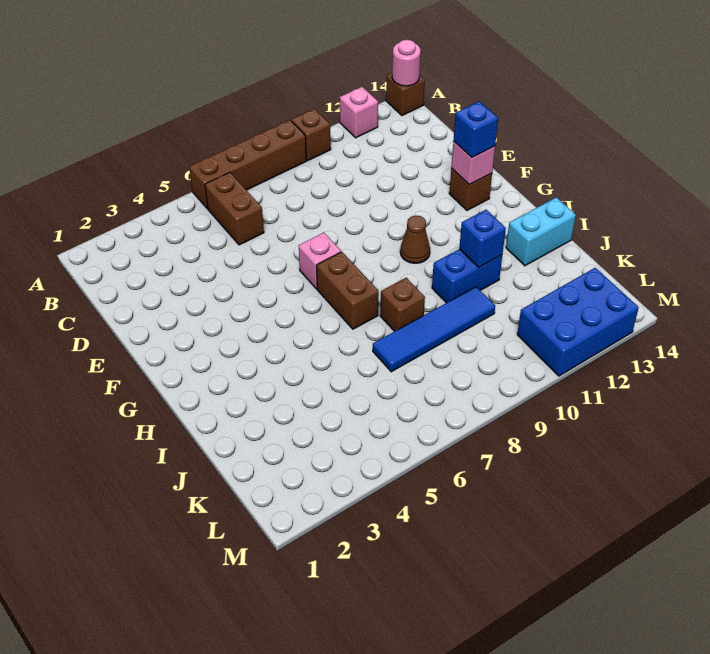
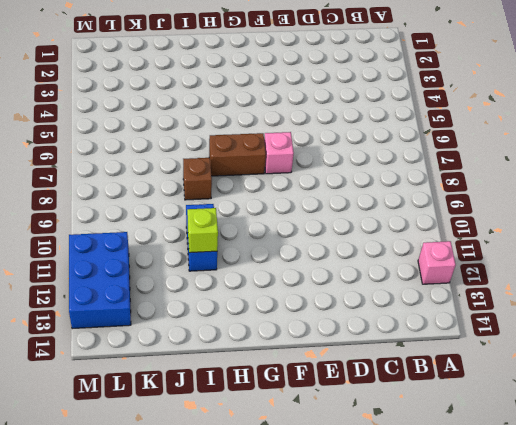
lime 1x1 brick [187,208,218,253] -> blue 1x1 brick [459,210,506,267]
none -> brown 1x4 brick [189,120,306,209]
none -> brown 1x1 brick [291,109,331,160]
none -> brown 1x1 brick [386,73,425,116]

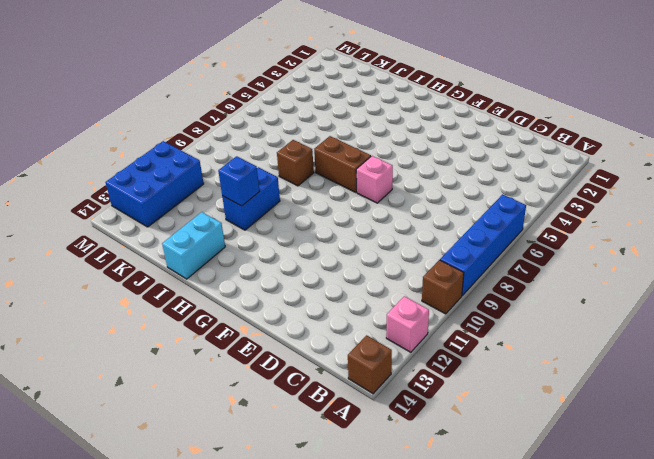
blue 1x4 brick [440,194,526,295] -> brown 1x4 brick [189,120,306,209]
none -> brown 1x2 brick [205,172,264,245]
none -> brown 1x1 brick [449,168,492,210]
none -> brown 1x1 cone [400,215,430,263]

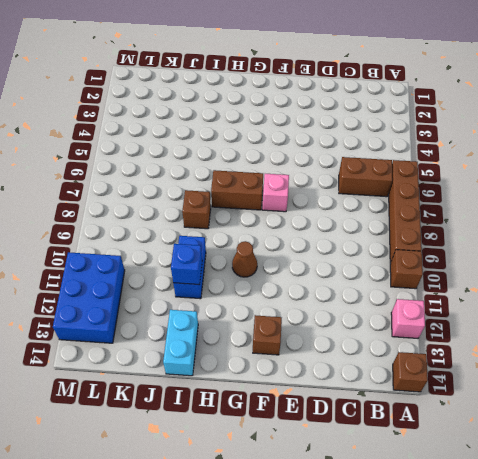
none -> blue 1x4 tile [373,287,495,372]
none -> pink 1x1 round brick [392,40,421,86]
none -> pink 1x1 brick [451,141,495,185]

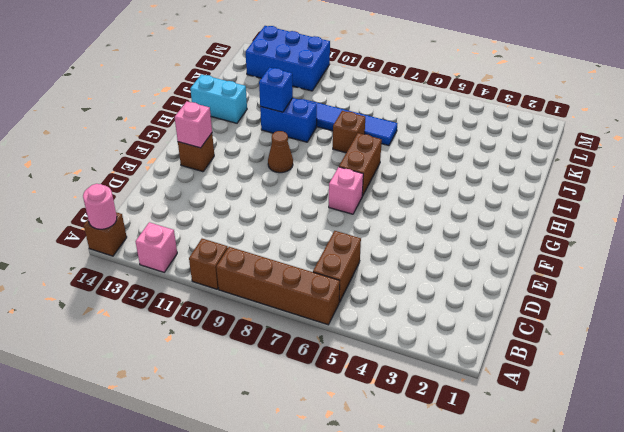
none -> blue 1x1 brick [453,101,498,157]

